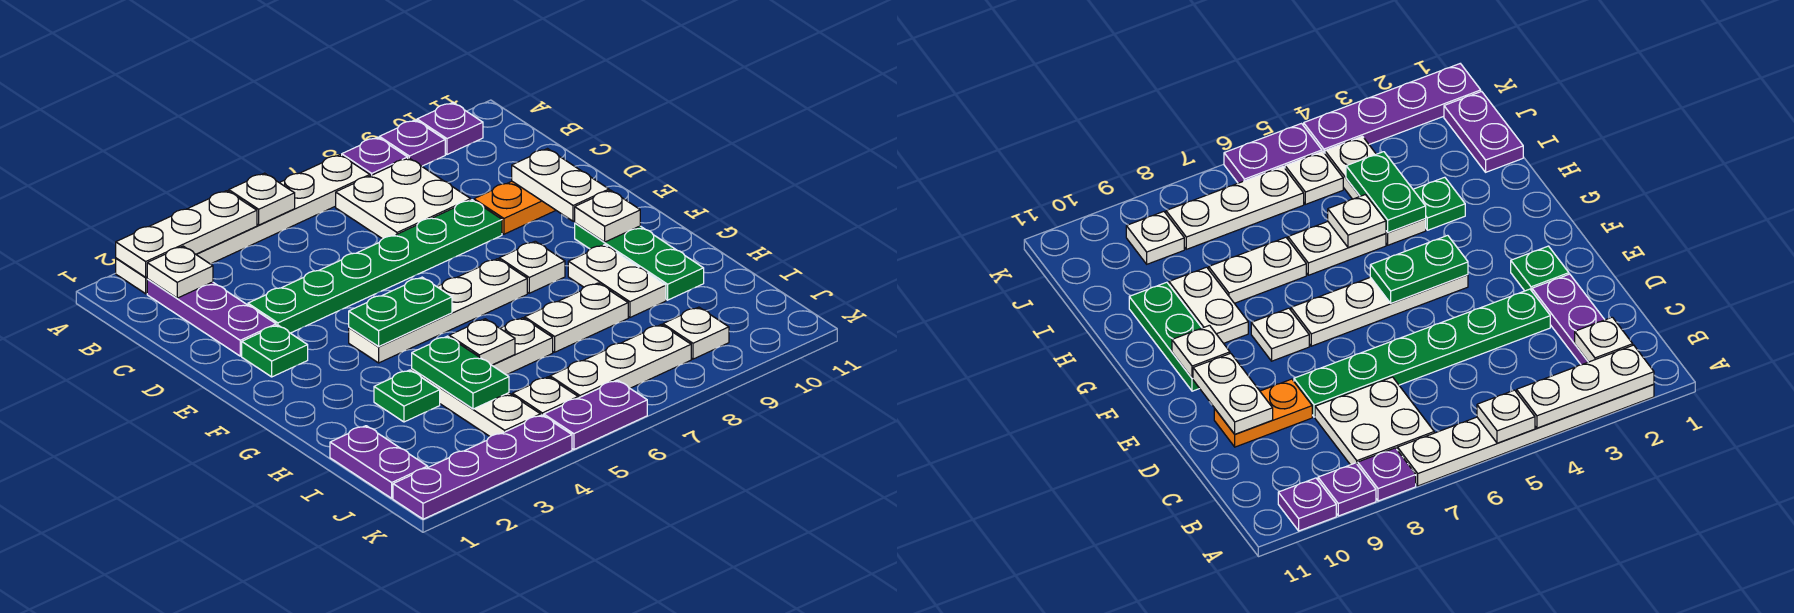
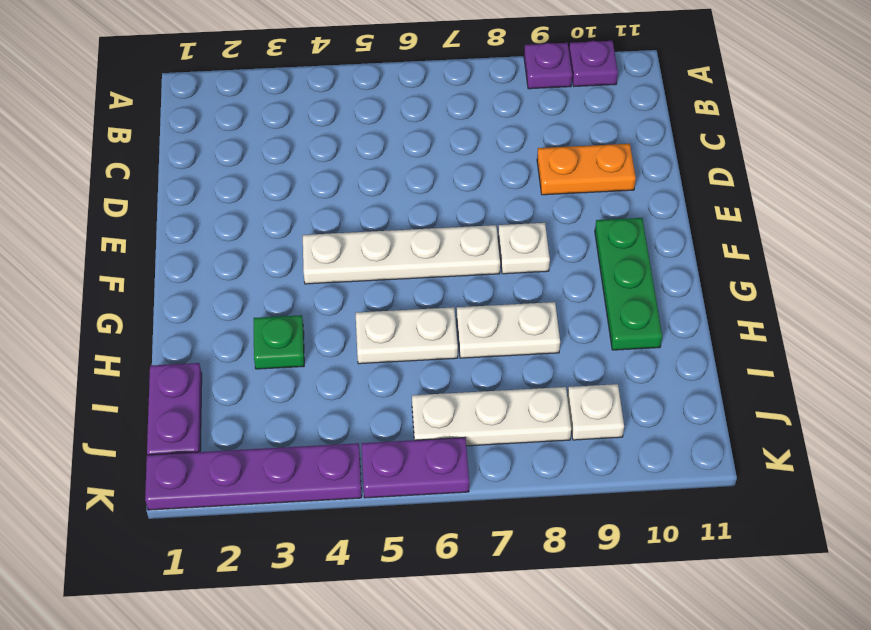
none -> white 1x6 plate [116,155,370,294]
none -> purple 1x1 plate [342,137,408,176]
none -> purple 1x3 plate [147,279,276,356]
none -> white 2x2 plate [336,158,471,239]

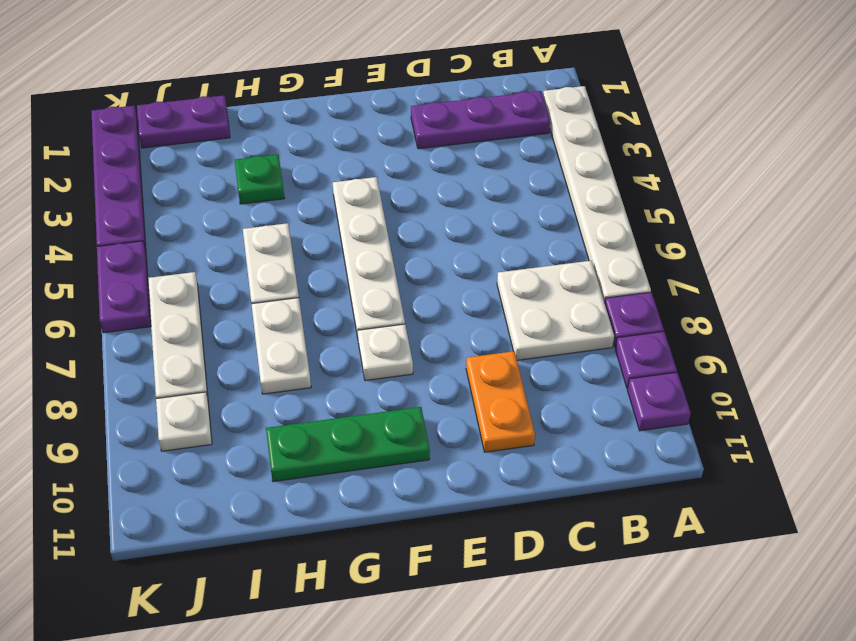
none -> green 1x6 plate [248,200,502,333]
none -> green 1x1 plate [242,325,308,377]
none -> white 1x2 plate [568,245,666,317]
none -> white 1x3 plate [412,369,541,437]

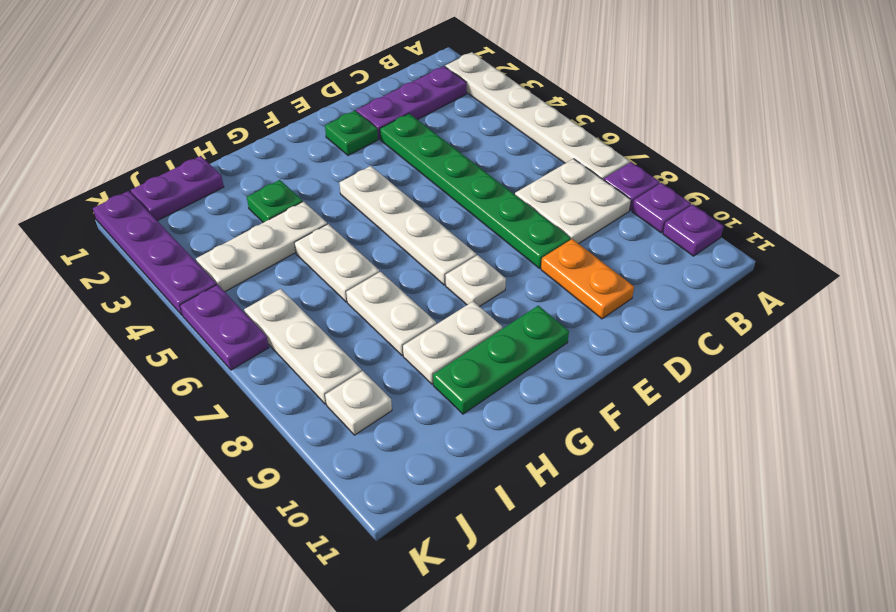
none -> white 1x1 plate [512,377,578,416]
none -> white 1x3 plate [116,191,257,277]
none -> white 1x1 plate [229,173,295,225]
none -> white 1x1 plate [147,246,213,298]

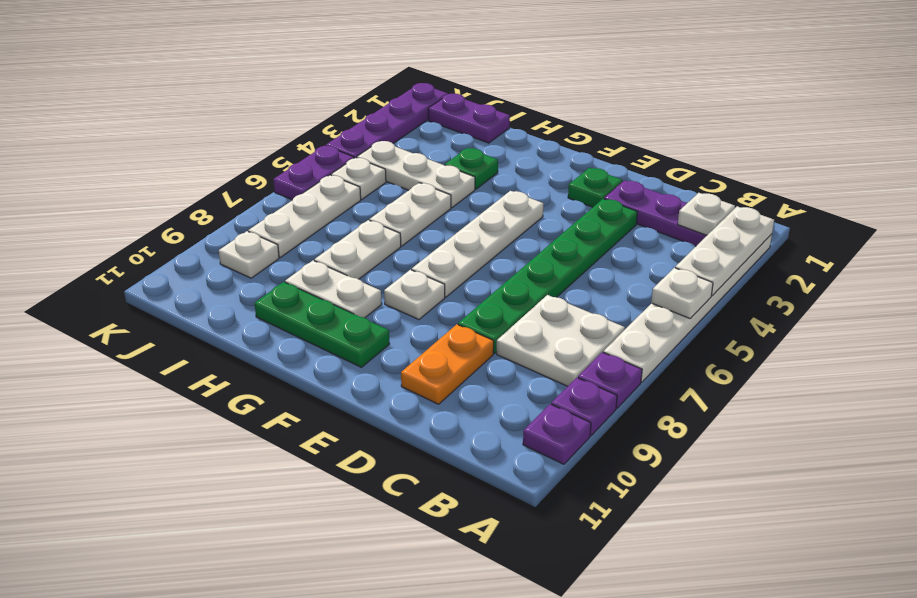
none -> white 1x2 plate [512,149,609,221]
none -> green 1x2 plate [349,277,452,346]
none -> white 1x1 plate [575,190,640,242]
none -> green 1x2 plate [412,336,509,409]

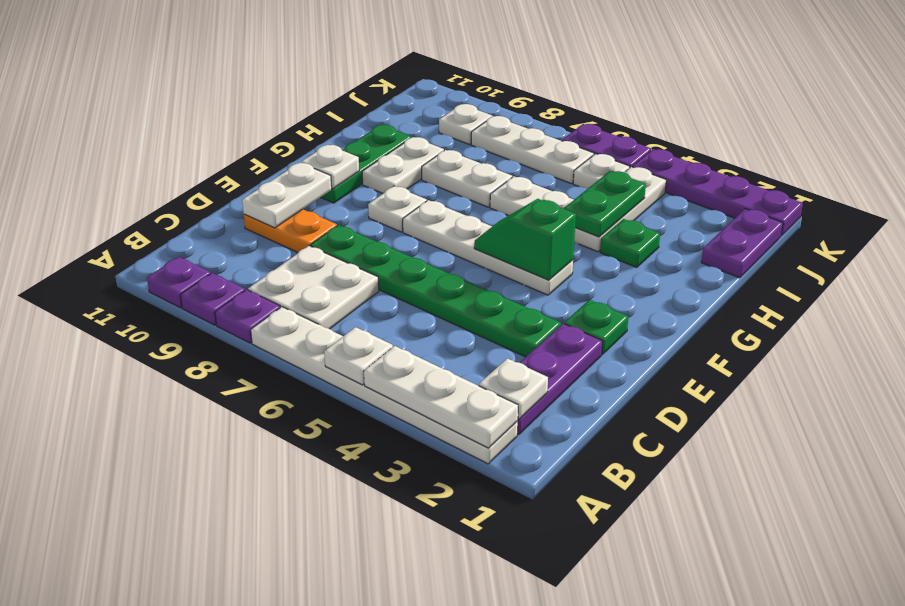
green 1x2 slope [474,199,576,280] -> green 1x2 plate [349,277,452,346]
none -> white 1x1 plate [449,319,515,365]

